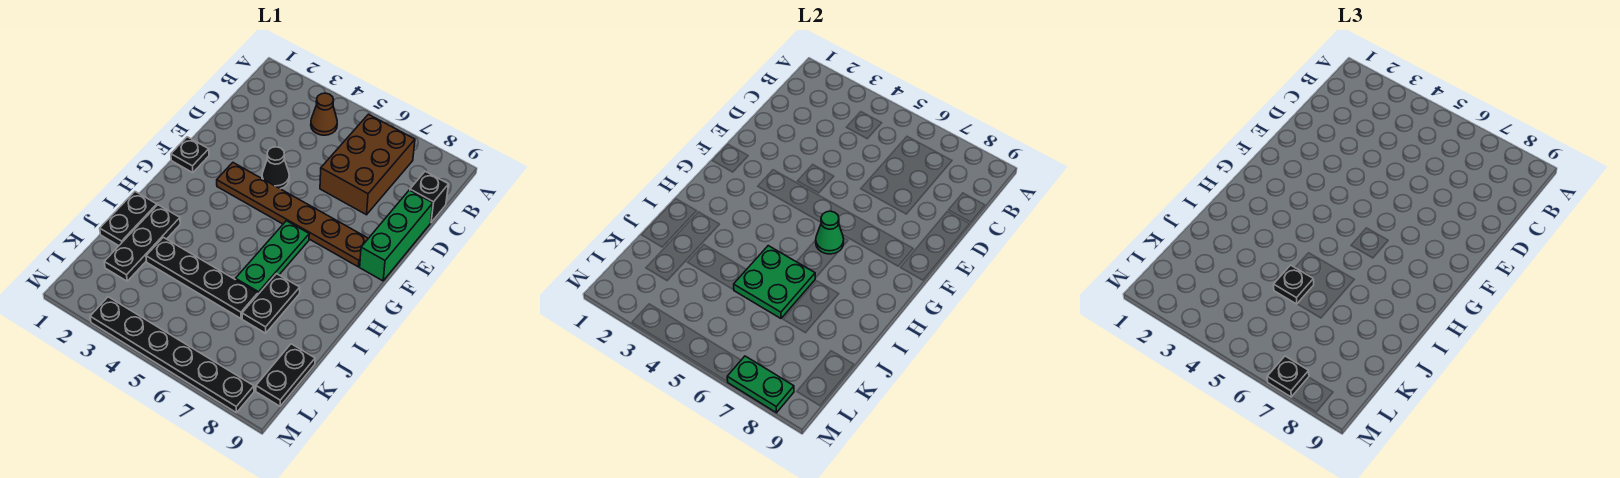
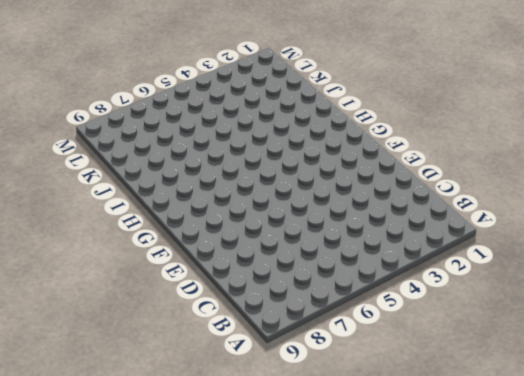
none -> brown 1x1 cone [311,93,337,135]
none -> brown 2x3 brick [320,114,415,215]
none -> black 1x1 brick [410,171,449,222]

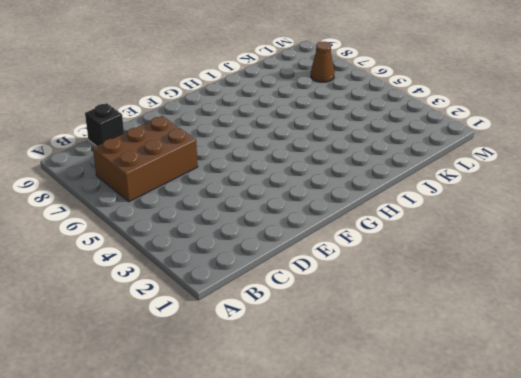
brown 1x1 cone [311,42,335,82] -> brown 1x1 cone moved to [311,93,337,135]
none -> green 1x3 brick [360,190,433,281]
none -> black 1x1 cone [262,147,289,189]
none -> black 1x1 plate [171,137,209,173]

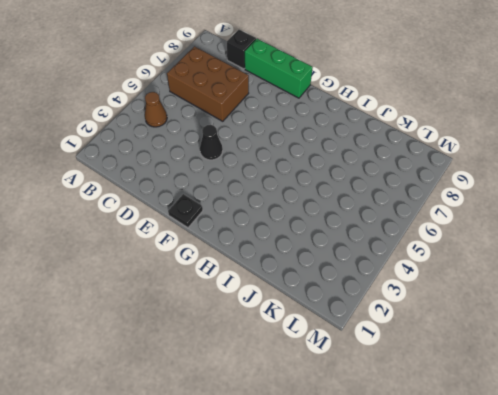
none -> brown 1x6 plate [217,163,368,267]
none -> green 1x3 plate [235,221,309,294]
none -> black 1x2 plate [100,192,157,246]

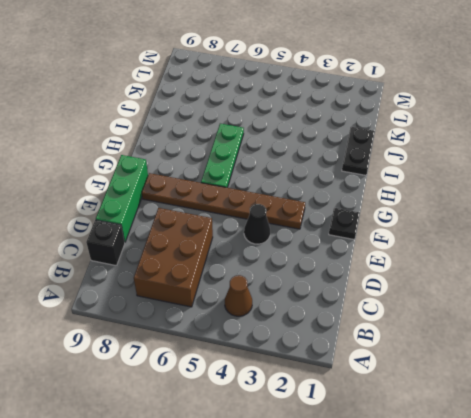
none -> black 1x3 plate [104,205,180,281]
none -> black 1x2 plate [242,274,300,333]
none -> black 1x4 plate [146,237,258,318]

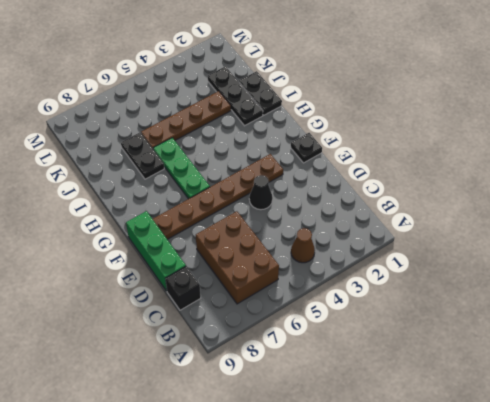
brown 1x4 plate [141,91,231,149] -> black 1x4 plate [146,237,258,318]
none -> black 1x2 plate [256,344,315,406]
none -> black 1x6 plate [90,297,254,413]
none -> green 1x1 cone [816,211,844,254]

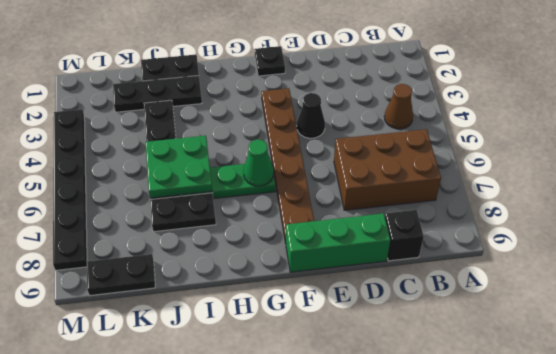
none -> green 1x2 plate [727,356,794,413]
none -> black 1x1 plate [1274,265,1314,304]
none -> black 1x1 plate [1267,356,1309,397]

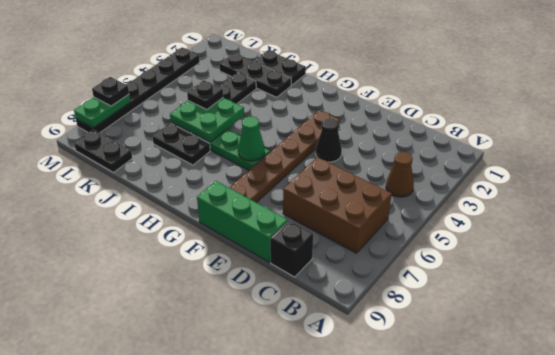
none -> black 1x1 plate [171,137,209,173]

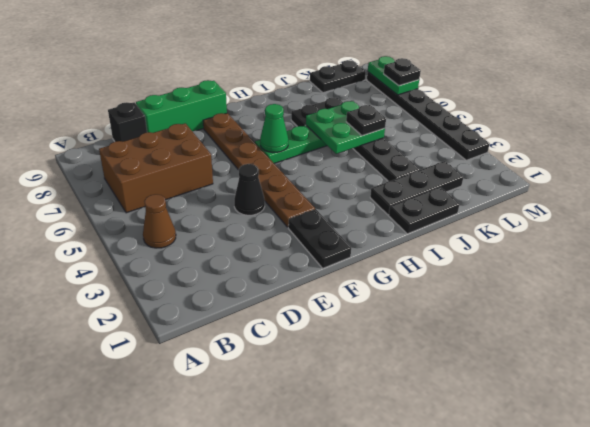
black 1x2 plate [288,209,351,268] -> black 1x1 plate [171,137,209,173]

